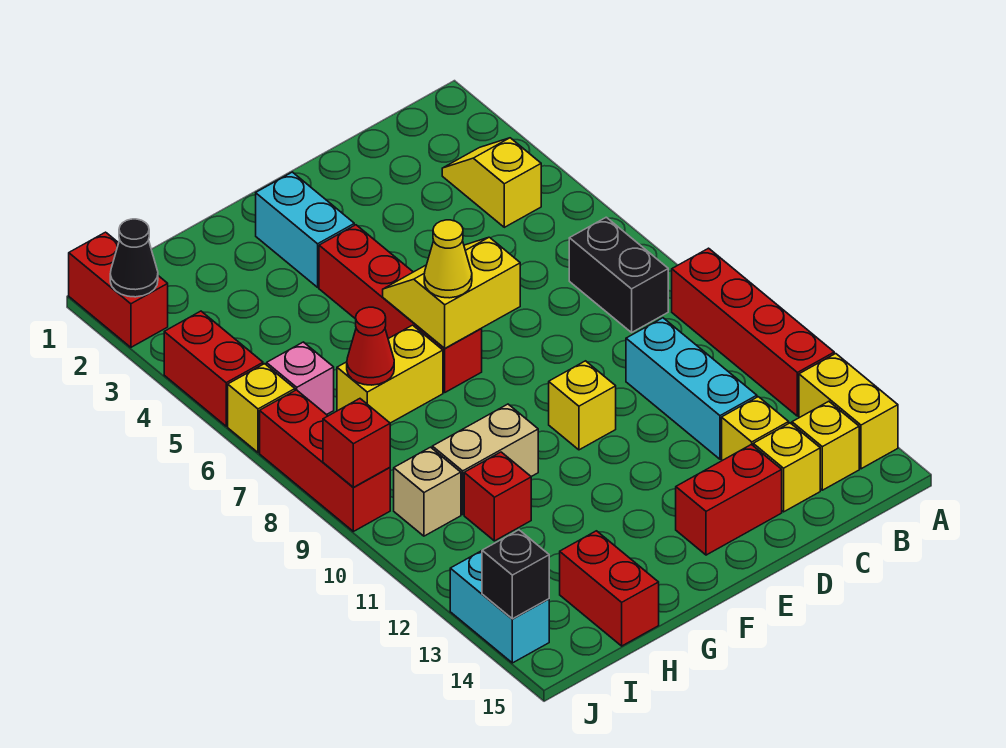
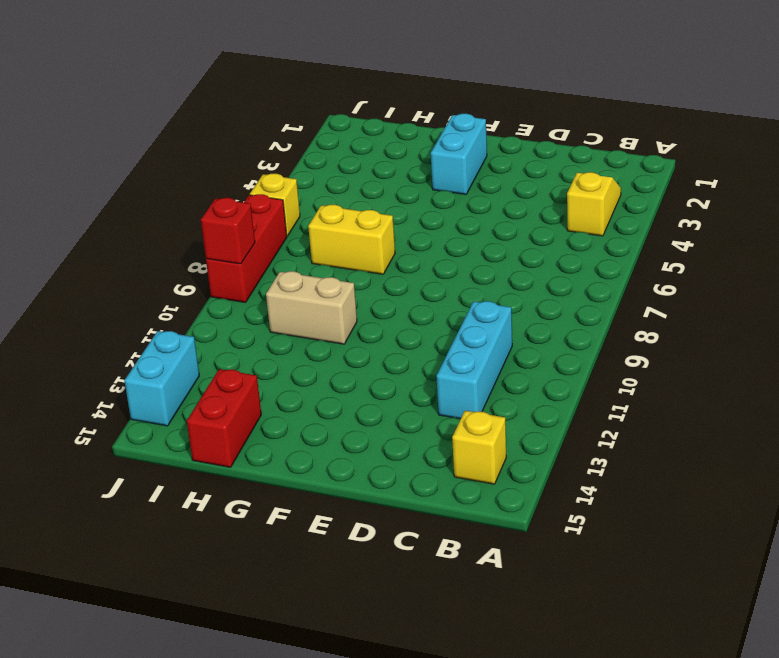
none -> red 1x4 brick [672,248,834,416]
none -> yellow 1x2 brick [799,354,898,469]
none -> black 1x2 brick [569,217,668,332]

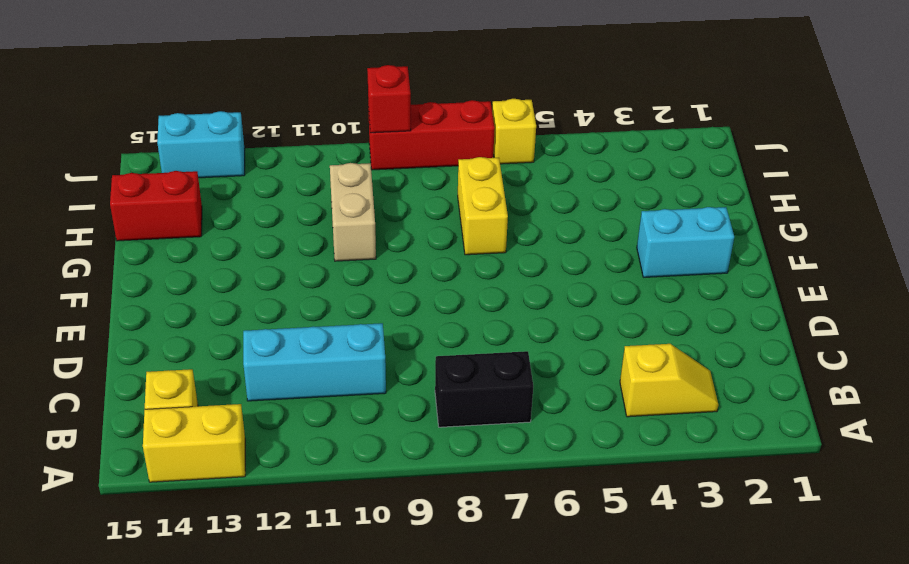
none -> red 1x4 brick [672,248,834,416]
none -> yellow 1x1 brick [722,397,789,461]
none -> yellow 1x1 brick [753,423,820,512]

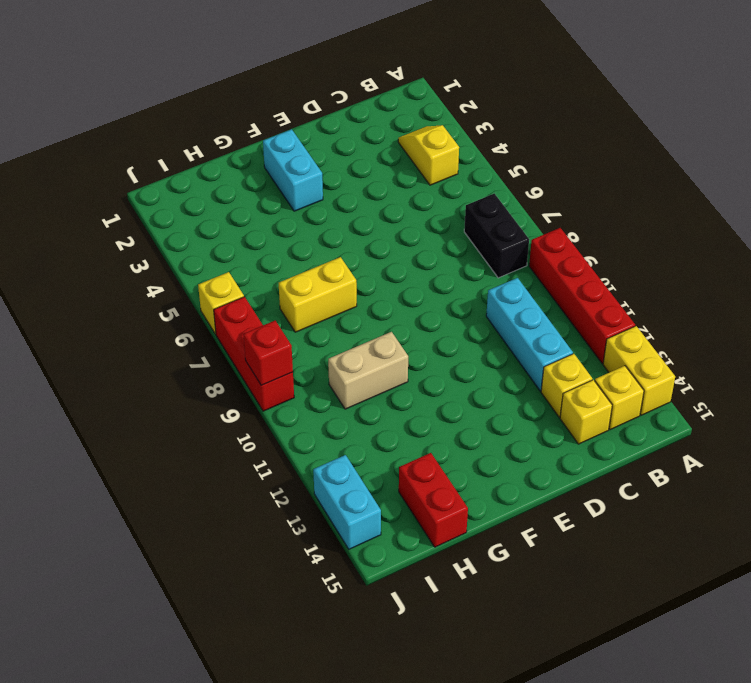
none -> red 1x2 brick [676,444,782,555]
none -> yellow 1x1 brick [549,361,616,450]
none -> red 1x4 brick [319,225,482,392]

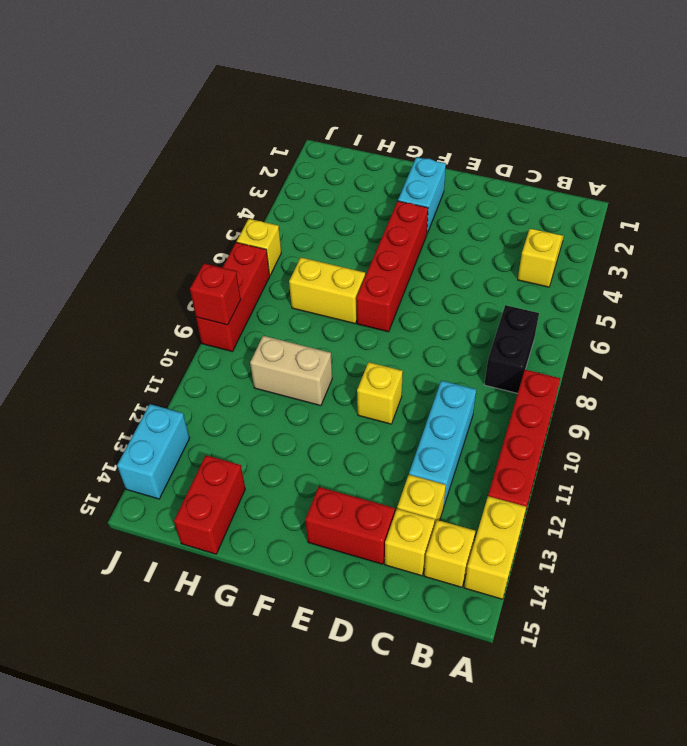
none -> red 1x1 brick [464,452,531,541]
none -> pink 1x1 brick [267,342,334,415]
none -> tan 1x1 brick [394,447,461,536]

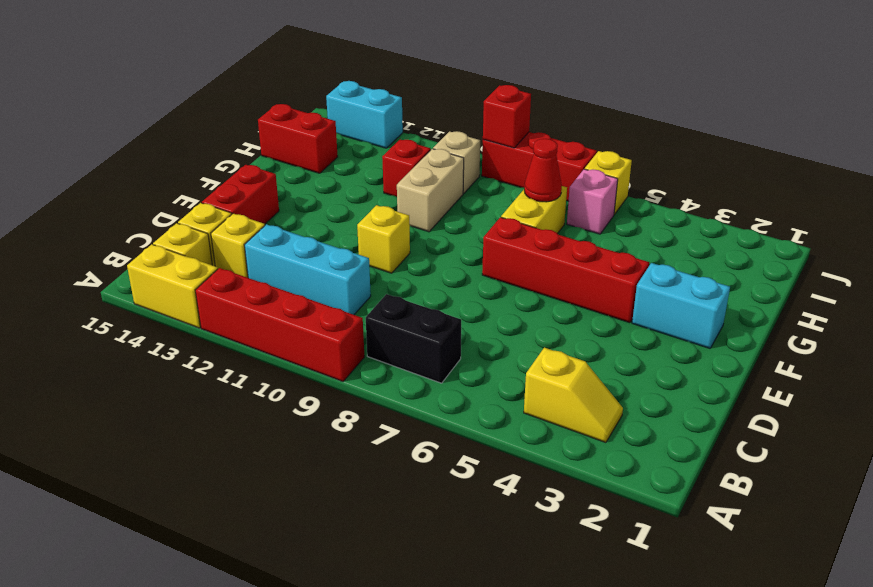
none -> red 1x2 brick [69,232,168,347]
none -> red 1x2 brick [164,311,263,426]
none -> yellow 2x2 slope [383,237,520,348]

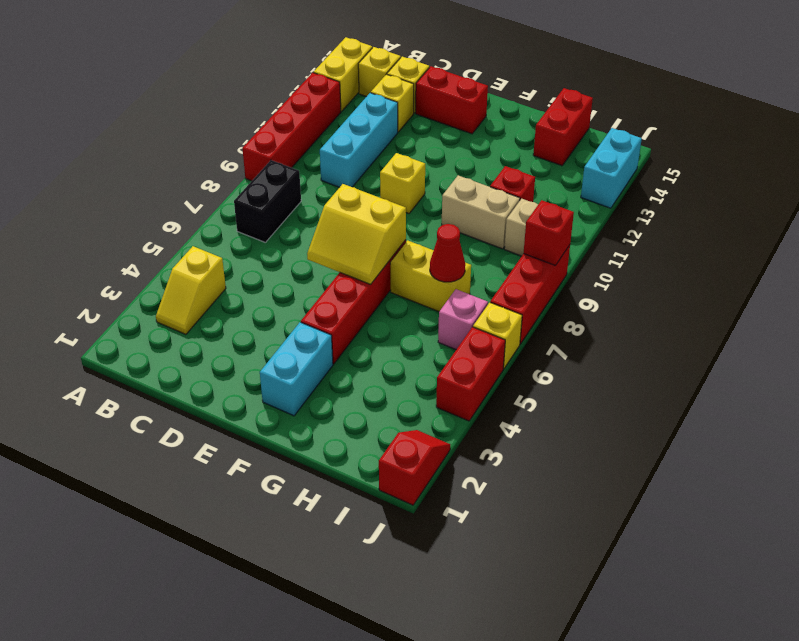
red 1x2 slope [379,430,450,505] -> red 1x2 brick [69,232,168,347]
none -> black 1x1 cone [110,219,158,297]
none -> black 1x1 brick [482,530,549,619]
none -> yellow 1x1 cone [424,220,472,298]

